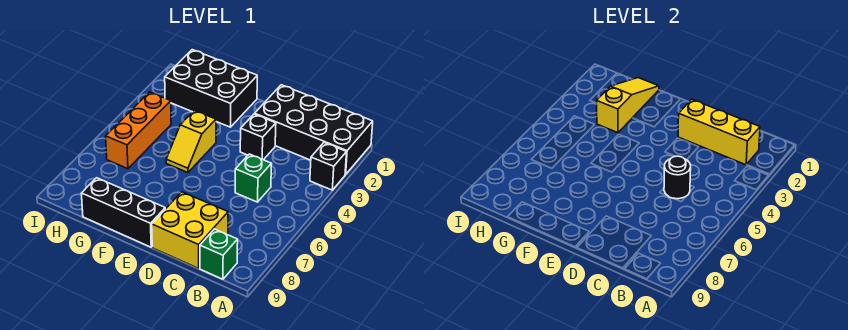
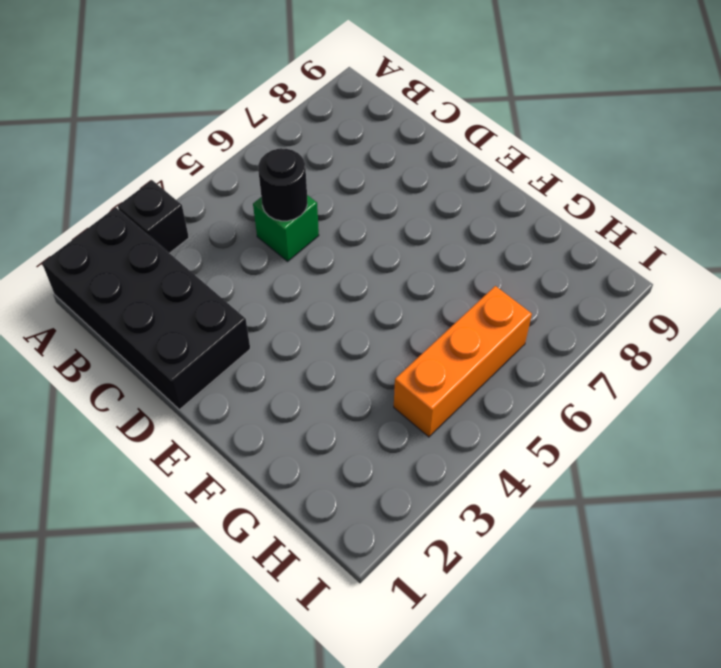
none -> green 1x1 brick [200,229,238,279]
none -> yellow 2x2 brick [152,192,228,269]
none -> black 1x1 brick [240,114,276,160]

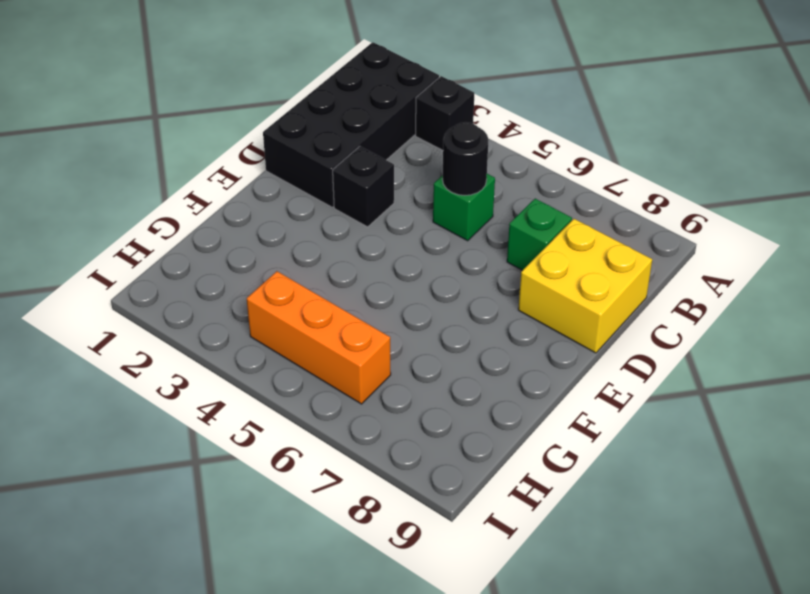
green 1x1 brick [507,199,572,270] -> green 1x1 brick moved to [200,229,238,279]
none -> black 1x3 brick [81,178,165,247]
none -> black 2x3 brick [165,50,257,127]
none -> yellow 1x2 slope [166,110,216,173]

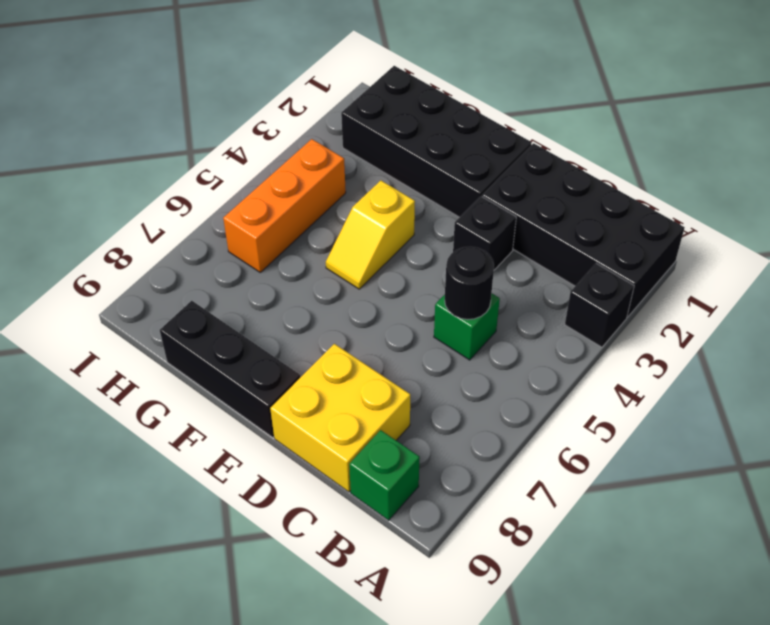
black 2x4 brick [341,66,532,217] -> black 2x3 brick [165,50,257,127]
none -> yellow 1x3 brick [678,99,760,165]
none -> yellow 1x3 slope [597,78,659,133]

